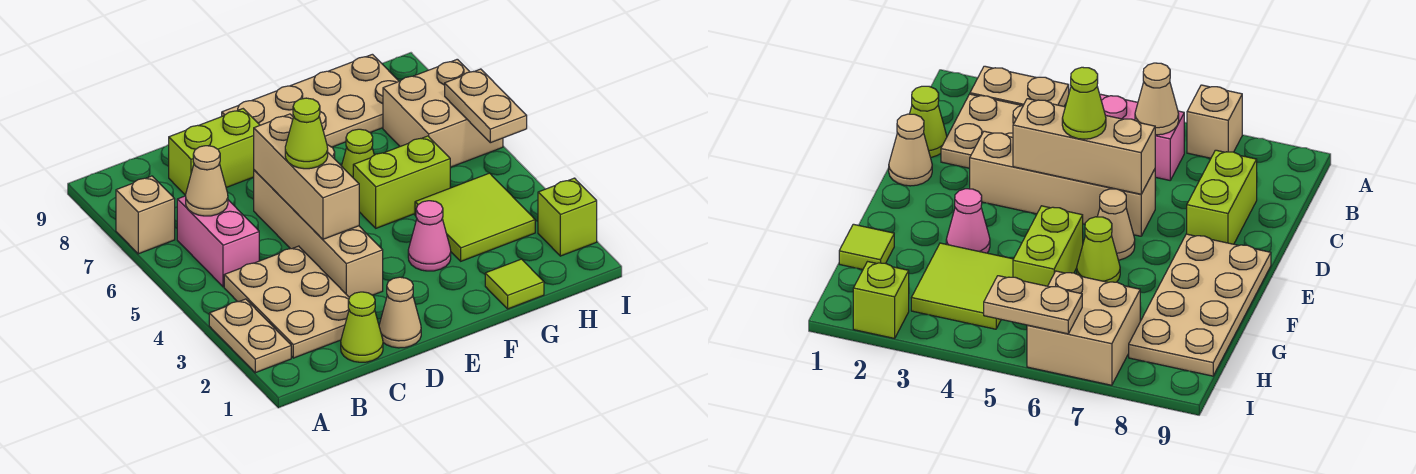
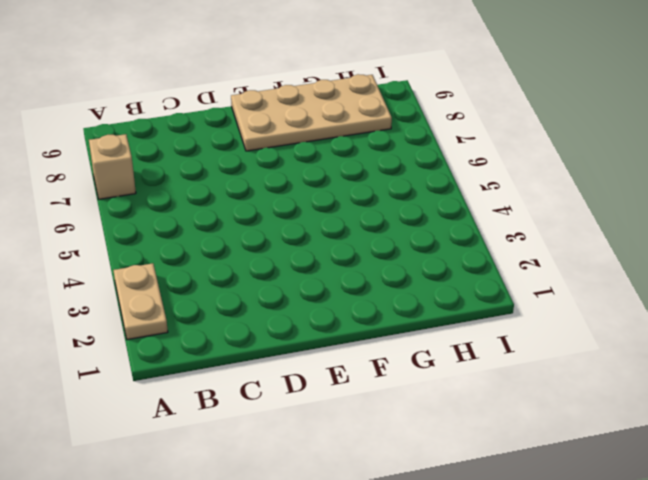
none -> tan 2x3 plate [224,246,349,358]
none -> pink 1x2 brick [177,196,259,287]
none -> lime 1x1 cone [341,292,383,362]

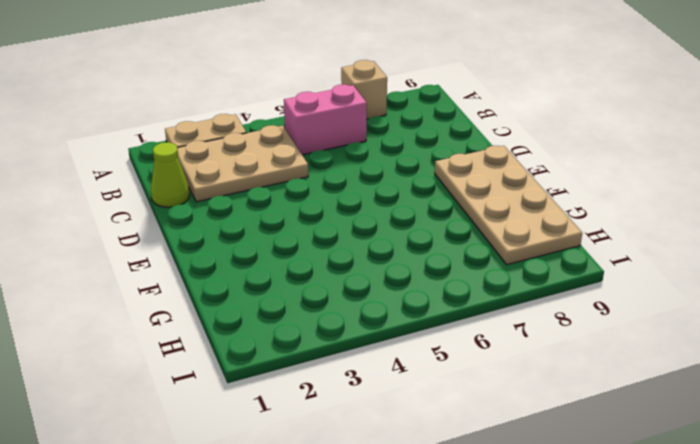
none -> lime 1x2 brick [169,109,260,195]
none -> tan 1x1 cone [379,277,421,348]
none -> tan 1x4 brick [253,170,383,297]

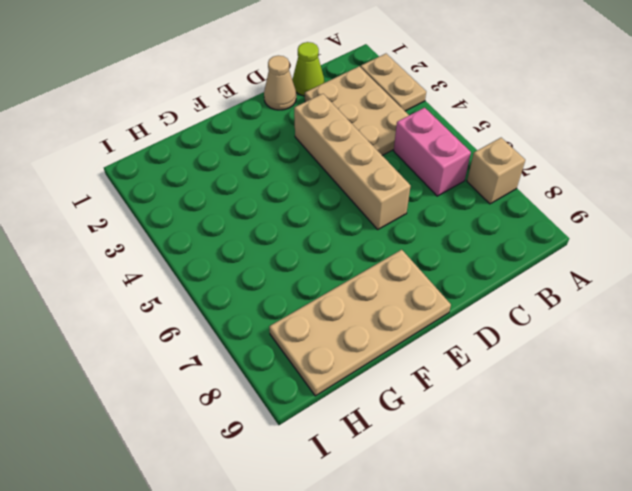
none -> lime 1x2 brick [169,109,260,195]
none -> tan 1x1 cone [1097,189,1135,260]
none -> pink 1x1 cone [408,201,451,271]

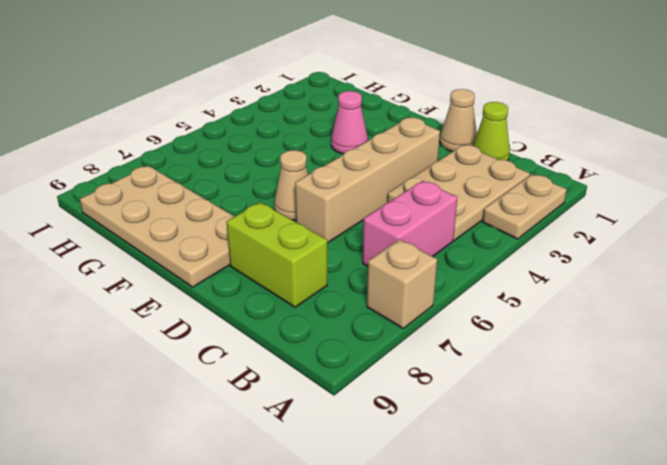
none -> lime 1x2 brick [353,136,450,228]
none -> lime 1x1 cone [342,129,374,177]
none -> lime 1x1 tile [485,259,544,309]

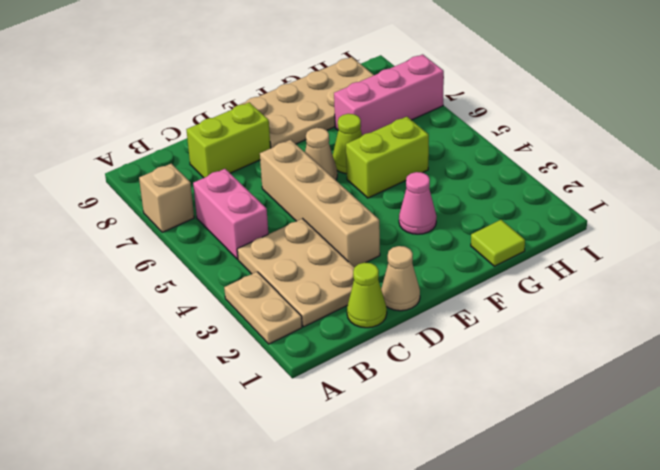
pink 1x3 brick [334,54,444,136] -> tan 2x2 brick [383,59,503,167]
none -> lime 2x2 tile [415,173,535,261]
none -> lime 1x1 brick [538,178,597,256]
none -> tan 1x1 cone [186,146,228,216]

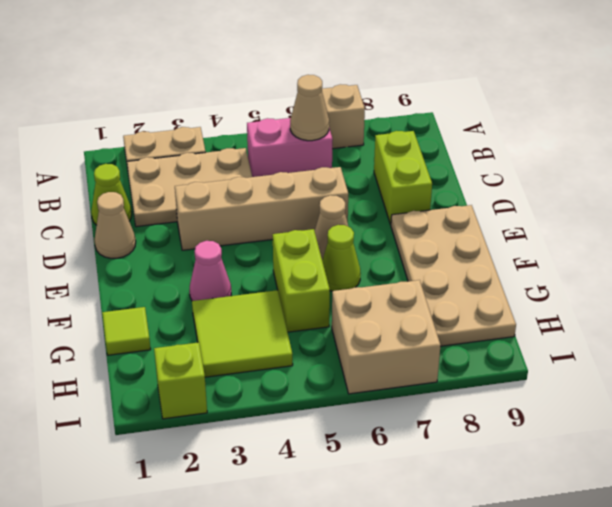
none -> tan 1x3 brick [254,114,359,239]
none -> tan 1x2 plate [445,69,527,143]
none -> lime 1x1 cone [285,98,328,169]

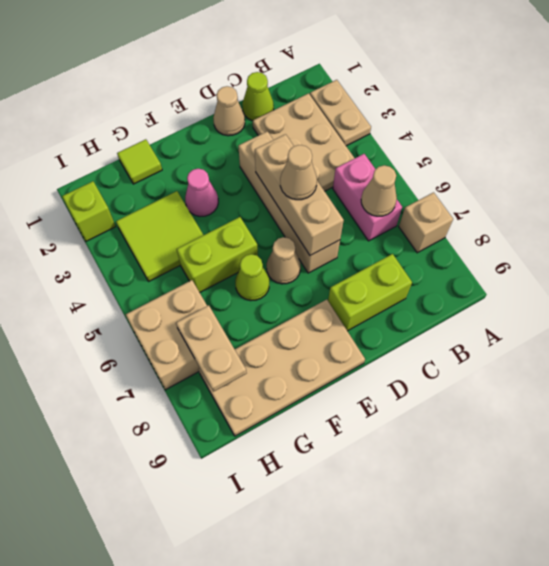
tan 1x1 cone [280,145,317,200] -> lime 1x1 cone [285,98,328,169]
tan 1x2 plate [176,305,247,392] -> tan 1x2 plate moved to [445,69,527,143]

